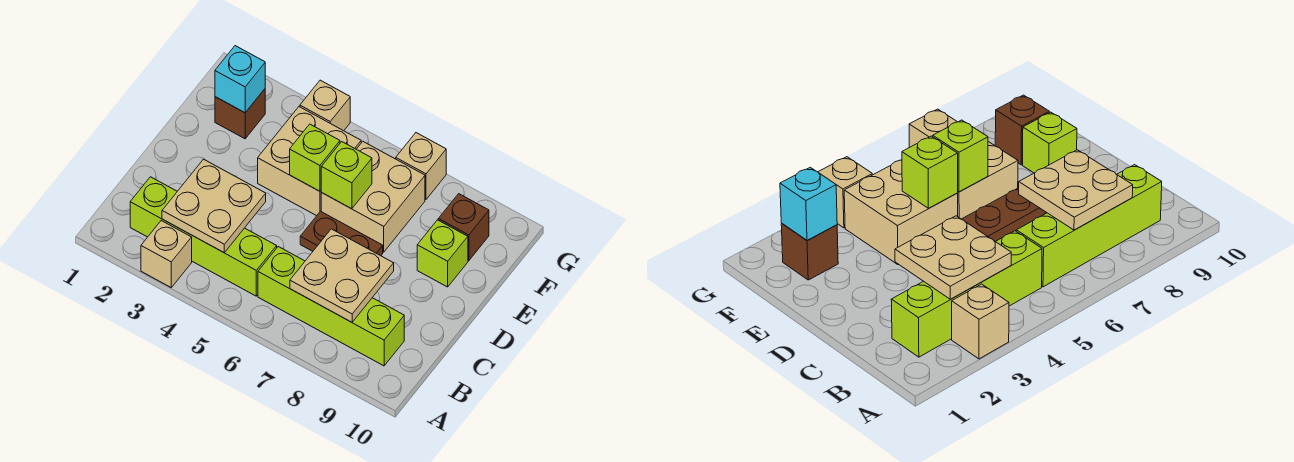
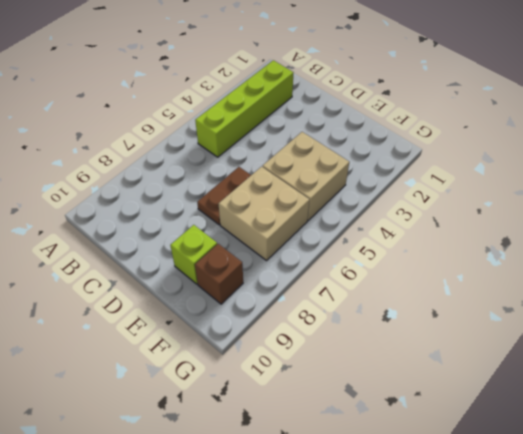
none -> tan 1x1 brick [141,221,192,287]
none -> lime 1x4 brick [258,247,404,366]
none -> brown 1x1 brick [215,89,265,139]

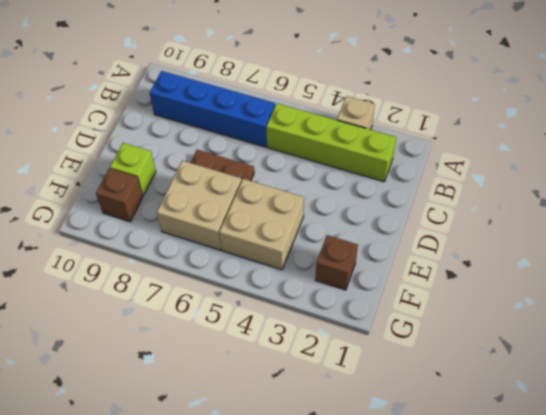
blue 1x4 brick [150,71,275,147] -> lime 1x4 brick [258,247,404,366]
none -> tan 1x1 brick [300,80,350,131]
none -> tan 1x1 brick [396,133,446,199]
none -> tan 2x2 plate [162,159,266,253]

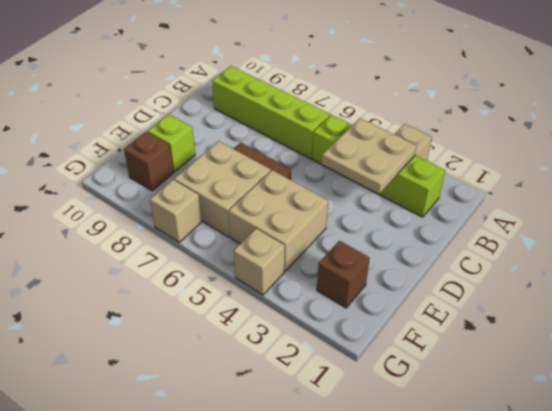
none -> tan 2x2 plate [290,229,394,322]
none -> lime 1x1 brick [290,124,340,191]
none -> lime 1x1 brick [321,142,372,209]

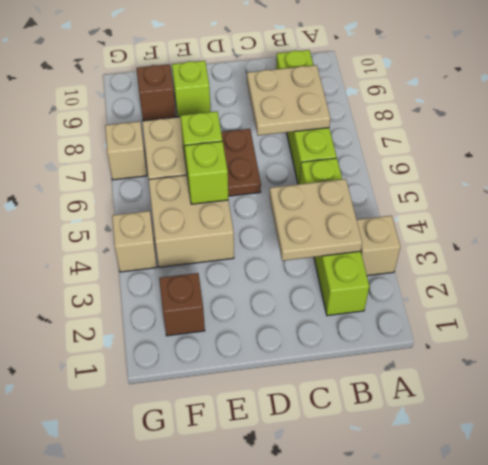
none -> cyan 1x1 brick [215,46,265,113]

